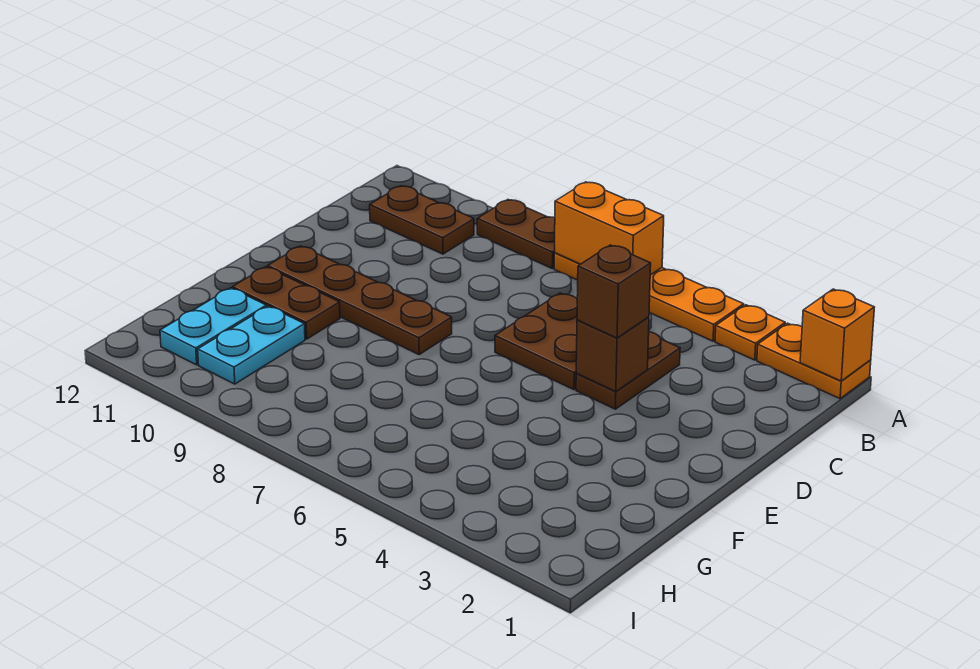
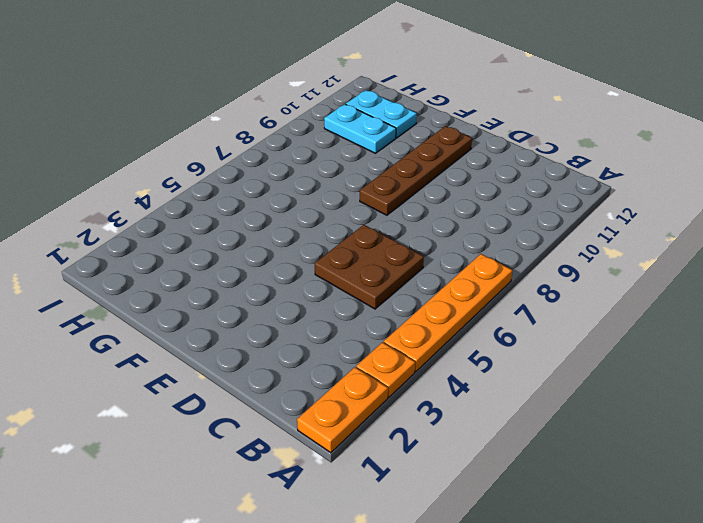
none -> brown 1x2 plate [477,200,555,268]
none -> brown 1x2 plate [370,186,474,254]
none -> brown 1x2 plate [576,332,680,409]

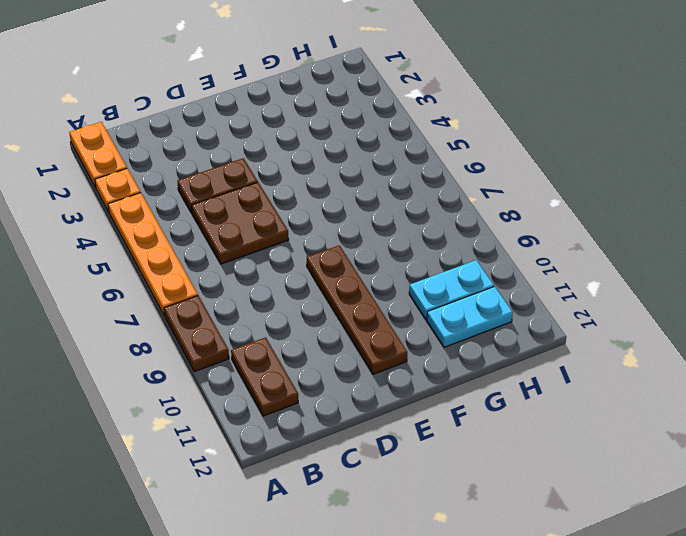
none -> brown 1x2 plate [232,267,340,339]
none -> orange 1x1 brick [800,289,874,381]
none -> orange 1x2 brick [555,182,664,275]

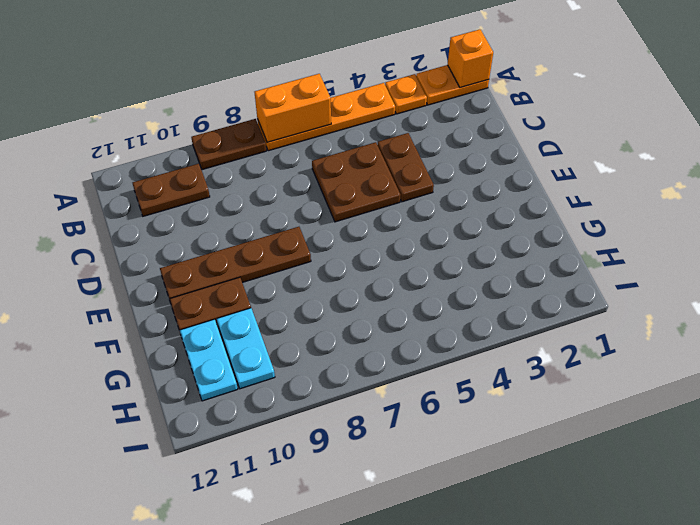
none -> brown 1x1 brick [576,317,649,392]
none -> brown 1x1 brick [577,245,651,338]

